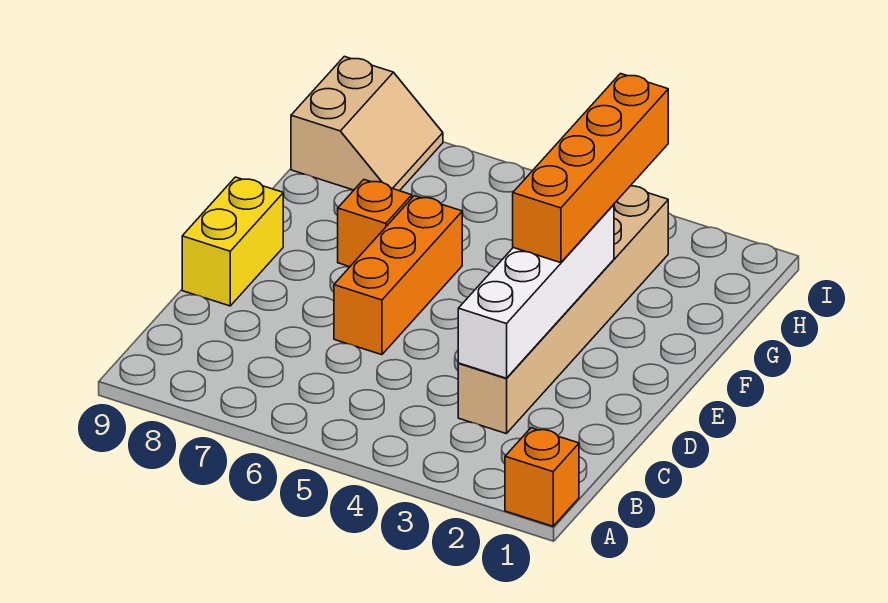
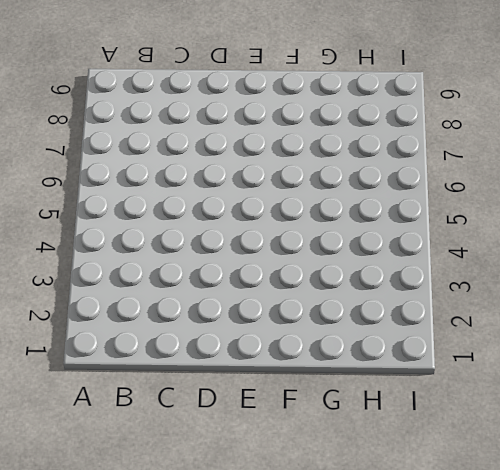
none -> orange 1x1 brick [505,428,579,526]
none -> tan 1x6 brick [458,186,668,434]

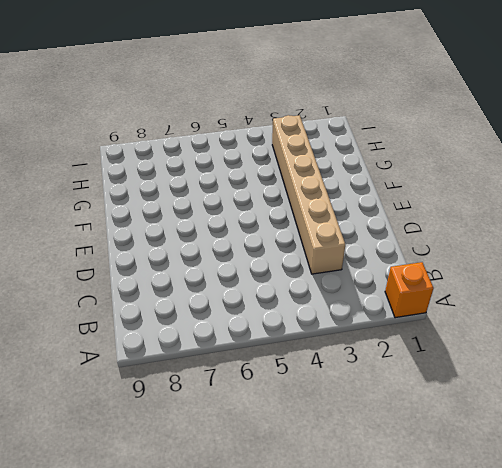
none -> orange 1x3 brick [334,196,462,355]
none -> yellow 1x2 brick [182,177,283,306]

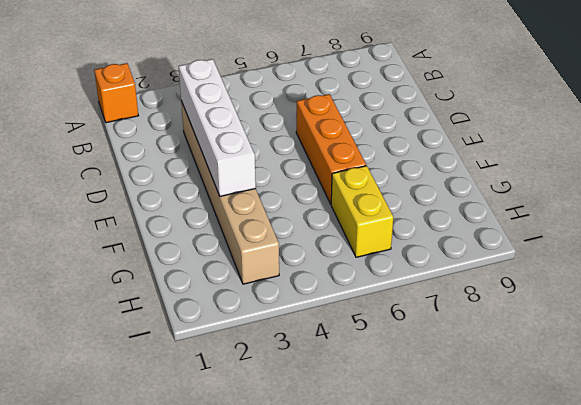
yellow 1x2 brick [331,166,393,257] -> yellow 1x2 brick moved to [182,177,283,306]
none -> orange 1x1 brick [338,180,412,267]
none -> tan 2x2 slope [291,56,443,191]

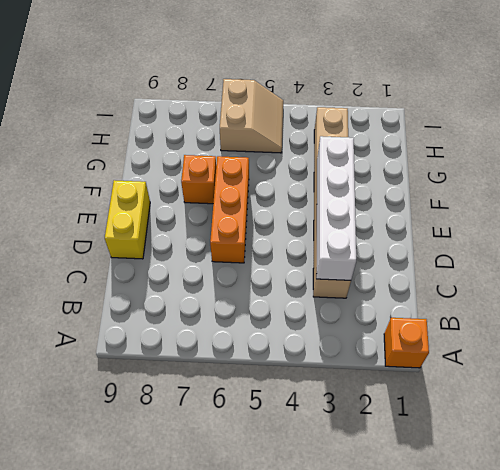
tan 2x2 slope [220,79,283,153] -> tan 2x2 slope moved to [291,56,443,191]
none -> orange 1x4 brick [513,74,668,263]

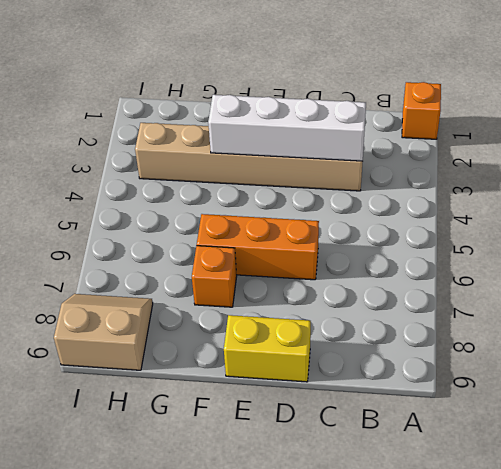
none -> orange 1x4 brick [513,74,668,263]

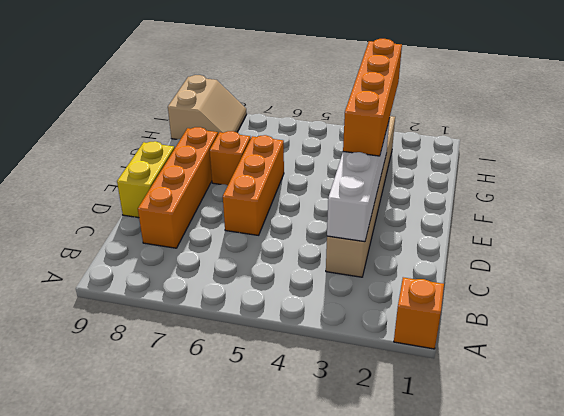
orange 1x4 brick [138,127,218,248] -> none

